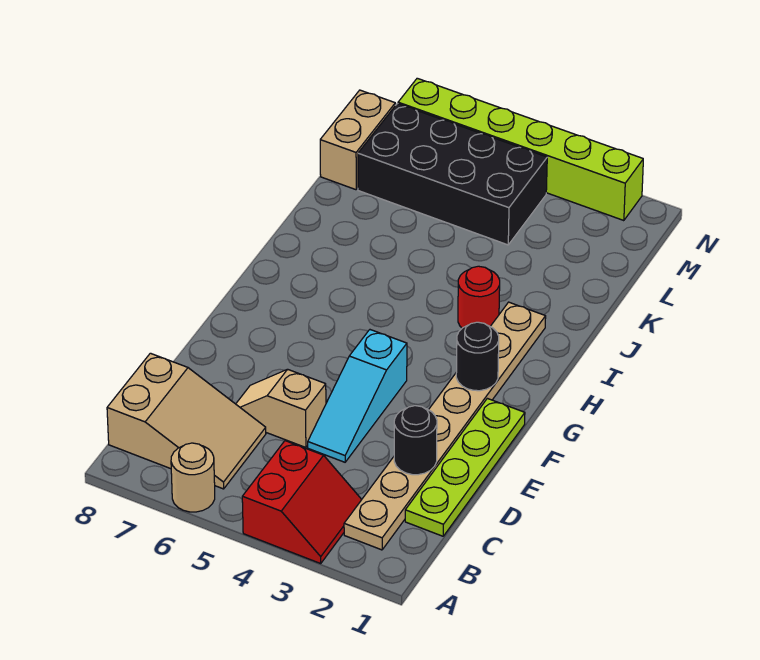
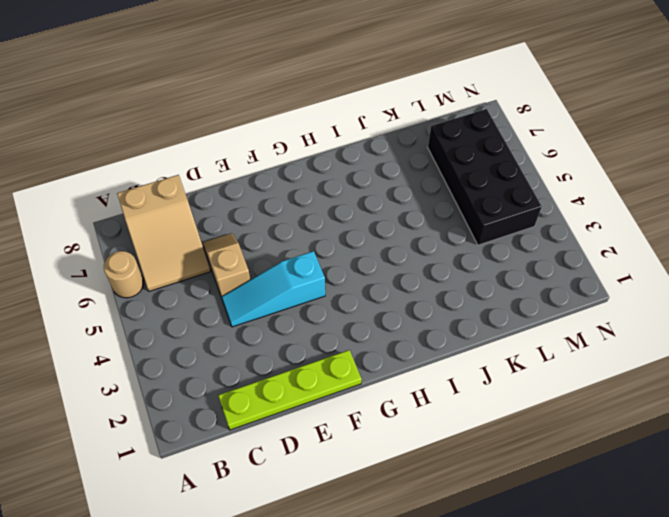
none -> red 2x2 slope [242,441,362,563]
none -> tan 1x8 plate [344,302,546,550]
none -> red 1x1 round brick [458,266,500,328]

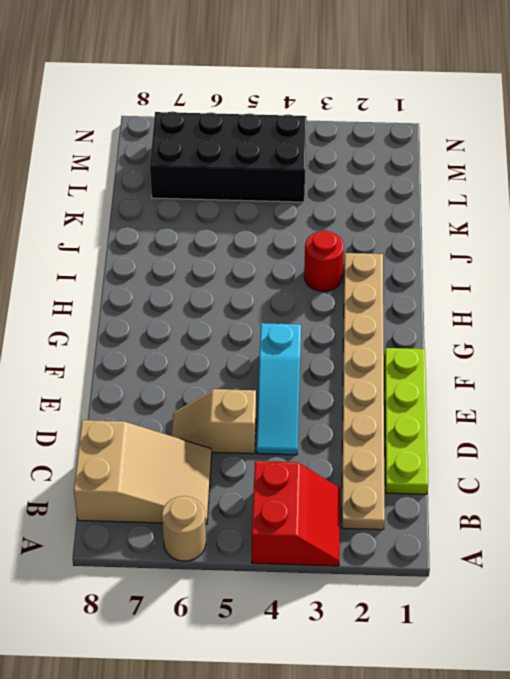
none -> tan 1x2 brick [320,90,395,190]
none -> lime 1x6 brick [398,78,643,221]
none -> black 1x1 round brick [394,406,437,475]

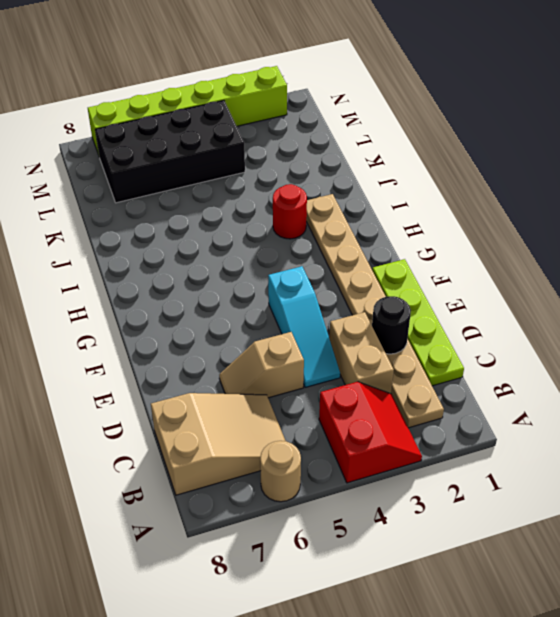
tan 1x2 brick [329,312,394,394] -> tan 1x2 brick moved to [320,90,395,190]
none -> black 1x1 round brick [456,322,499,391]

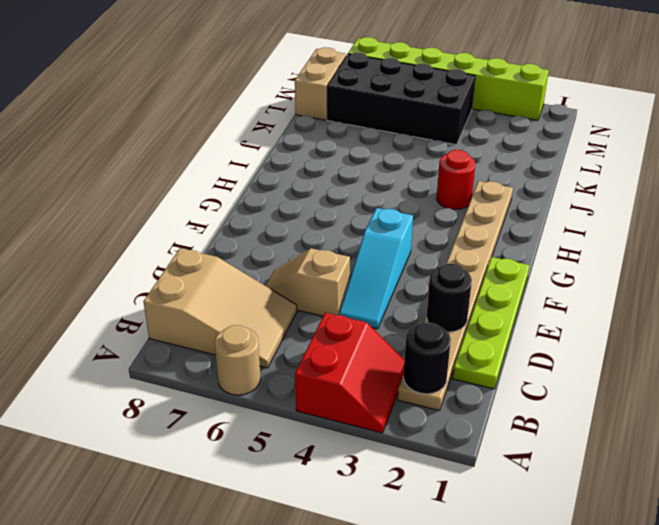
black 1x1 round brick [403,322,451,394] -> black 1x1 round brick moved to [456,322,499,391]

